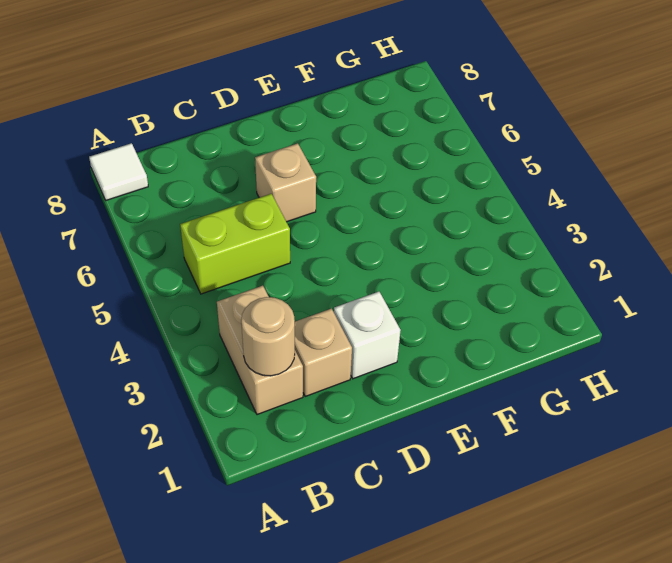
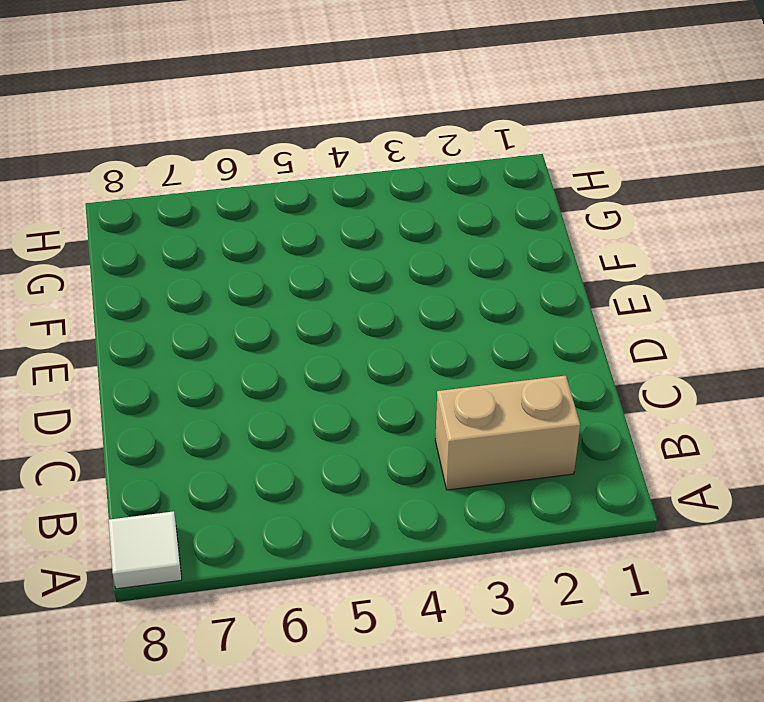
none -> lime 1x2 brick [180,194,290,294]
none -> tan 1x1 brick [295,309,352,396]

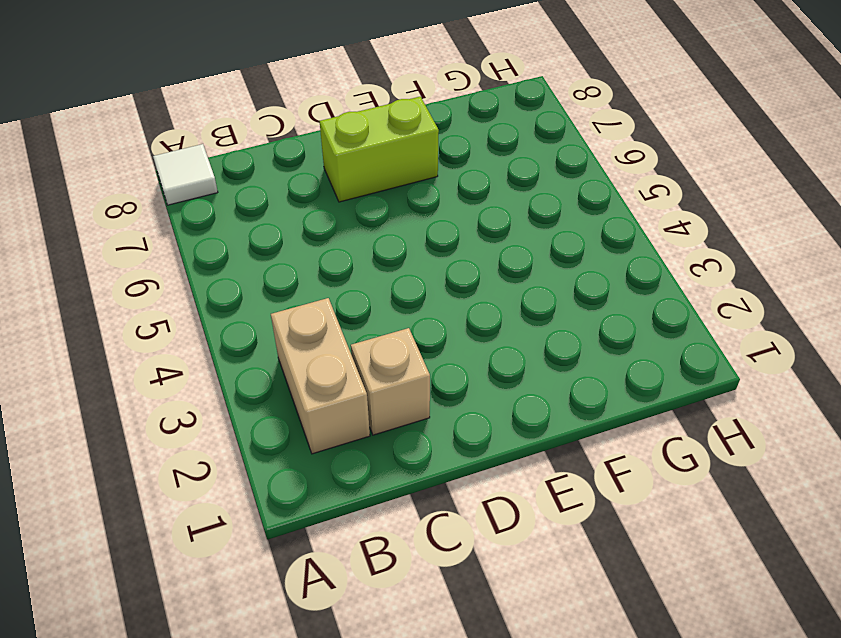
lime 1x2 brick [320,97,439,202] -> lime 1x2 brick moved to [180,194,290,294]
none -> white 1x1 brick [334,292,401,379]
none -> tan 1x1 brick [255,143,316,222]

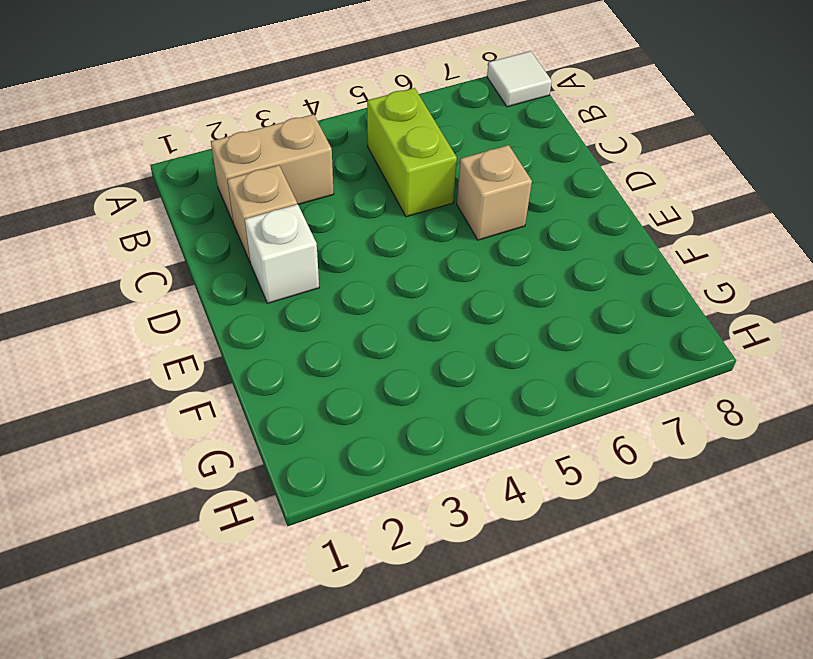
none -> tan 1x1 round brick [241,297,295,376]

